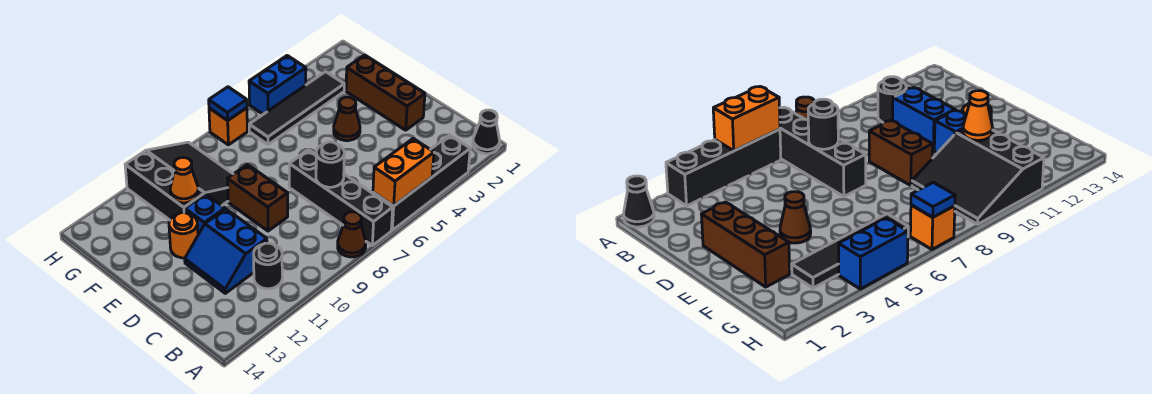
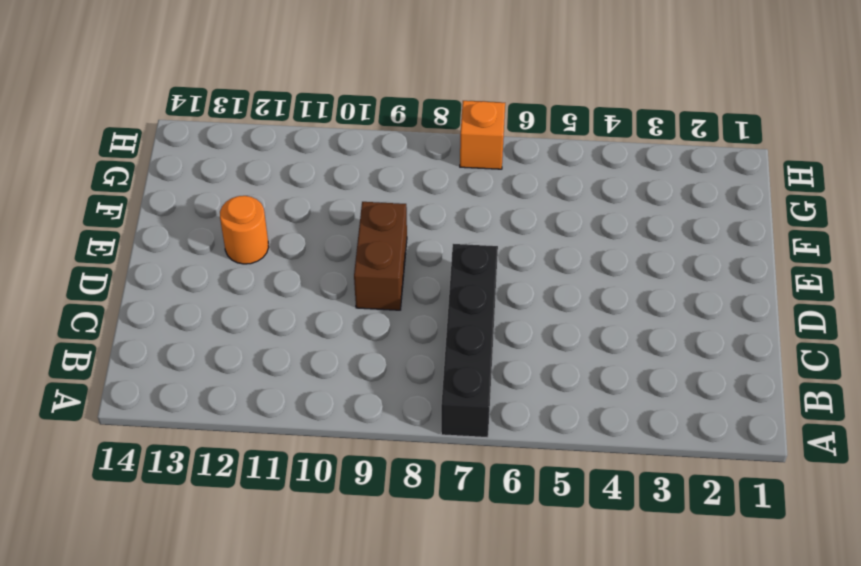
none -> black 1x1 cone [473,110,500,154]
none -> black 1x4 brick [373,135,470,230]
none -> brown 1x1 cone [338,212,366,257]

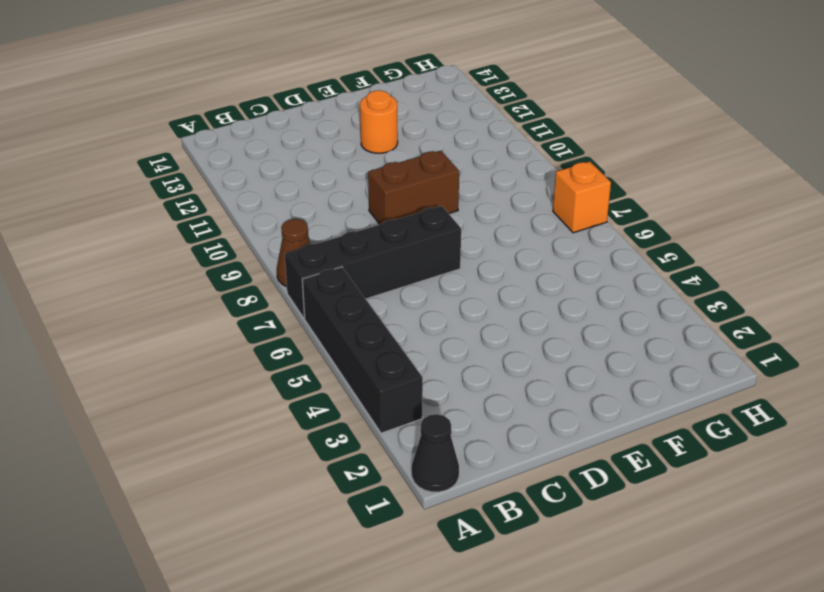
none -> black 1x1 round brick [254,243,282,289]
none -> blue 2x2 slope [185,209,267,293]
none -> brown 1x3 brick [346,55,425,130]

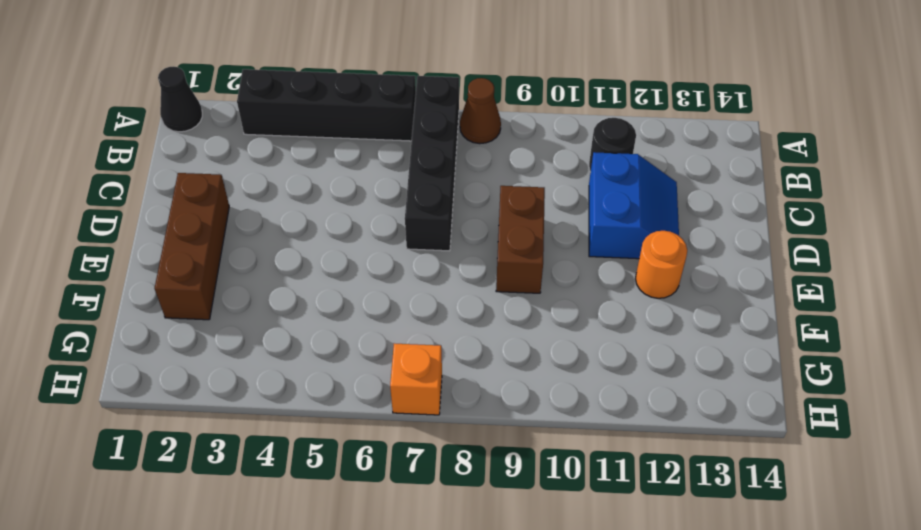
none -> brown 1x1 cone [334,97,360,141]
none -> blue 1x1 brick [185,194,225,235]
none -> black 3x3 slope [125,142,233,220]

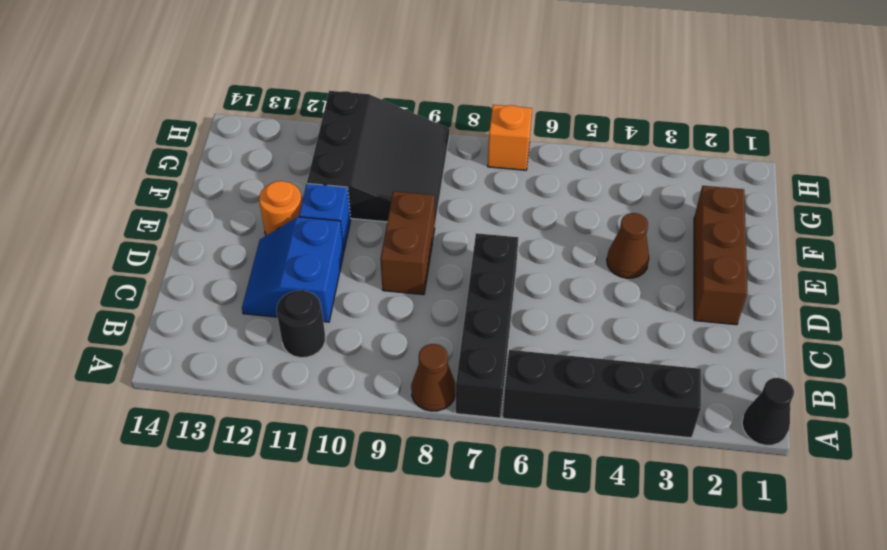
none -> black 1x4 tile [249,72,344,145]
none -> blue 1x2 brick [249,56,306,114]
none -> orange 1x2 brick [373,139,434,206]

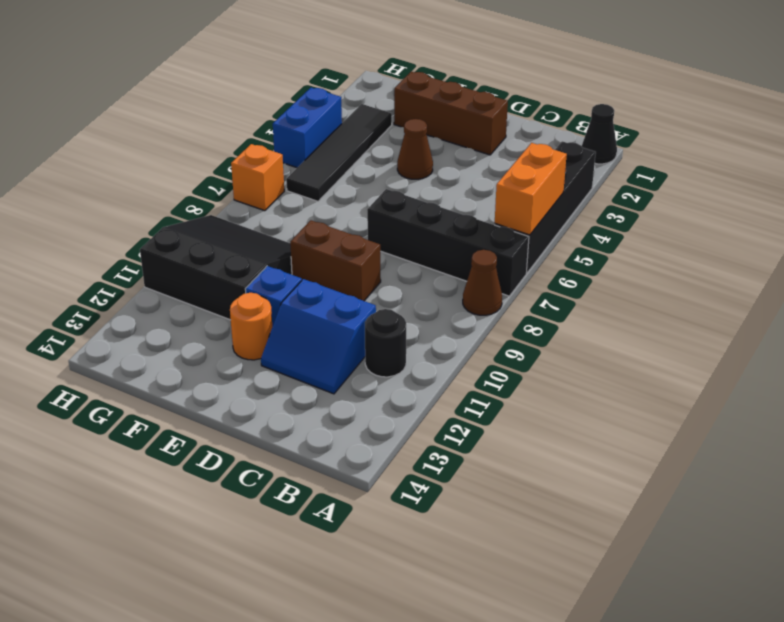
none -> black 1x1 round brick [316,142,344,187]
none -> orange 1x1 cone [170,158,198,203]
none -> blue 1x1 tile [209,87,247,120]

